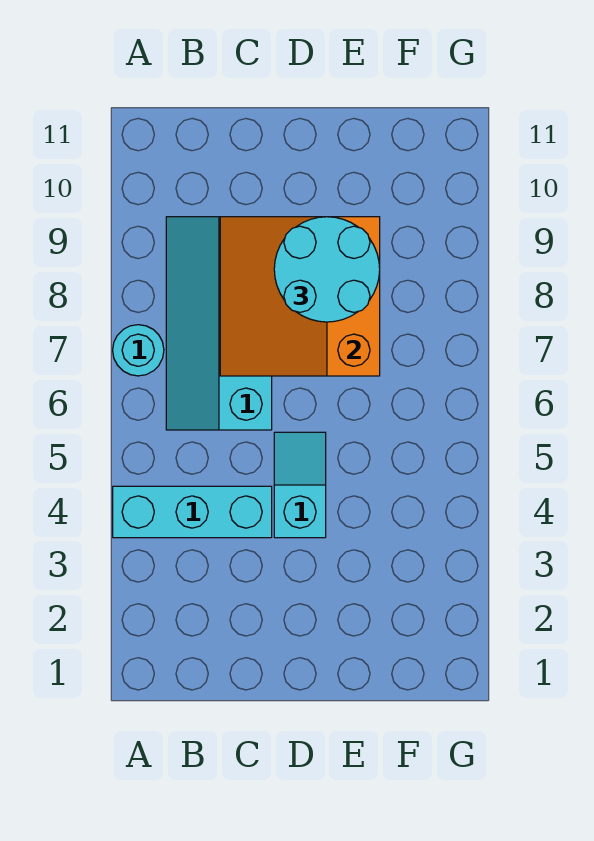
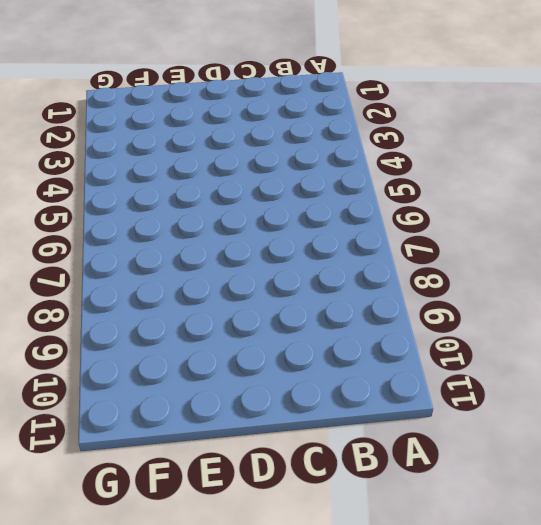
none -> cyan 1x3 brick [113,486,272,538]
none -> cyan 1x1 round brick [113,325,164,376]

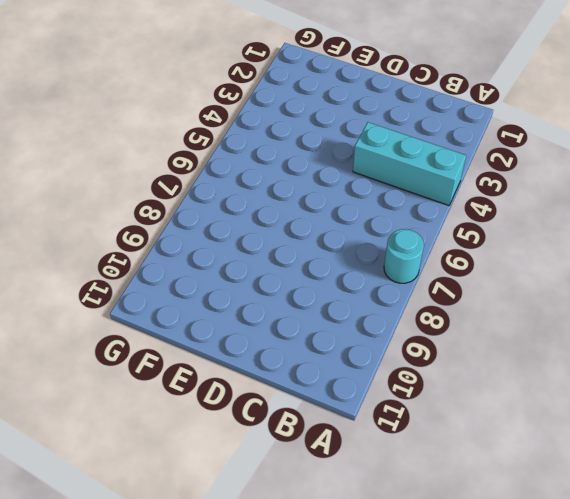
none -> cyan 2x4 slope [166,217,272,430]
none -> cyan 1x2 slope [274,432,326,538]

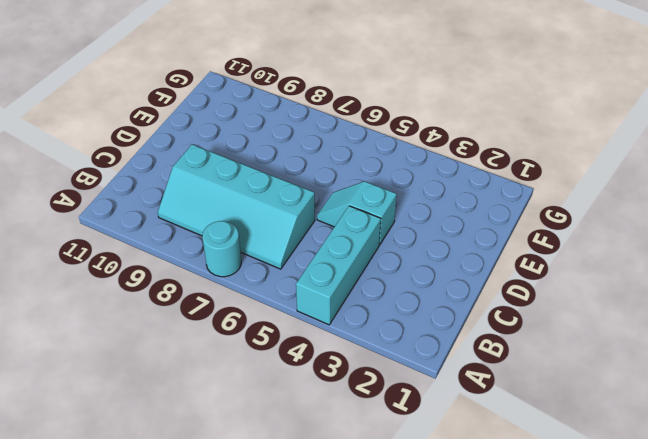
none -> orange 3x3 slope [220,217,380,376]
none -> cyan 2x2 round brick [274,217,380,322]

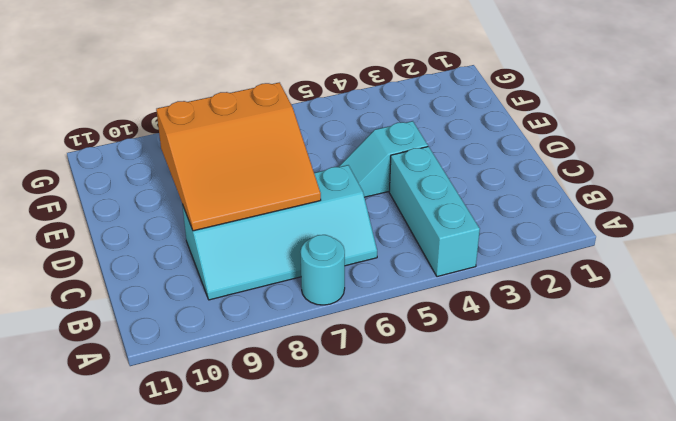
none -> cyan 2x2 round brick [274,217,380,322]

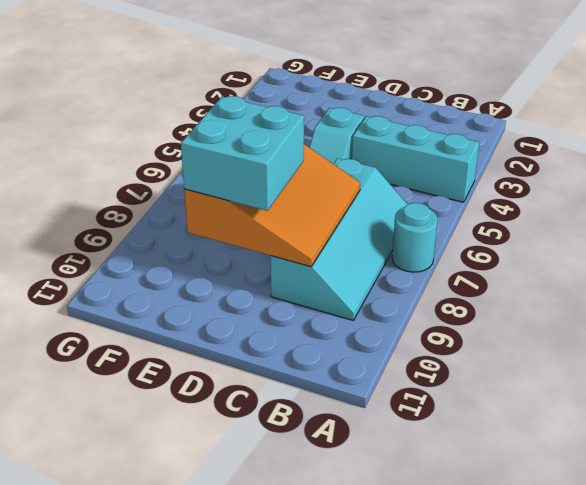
cyan 2x2 brick [181,96,304,211] -> cyan 2x2 round brick [274,217,380,322]

